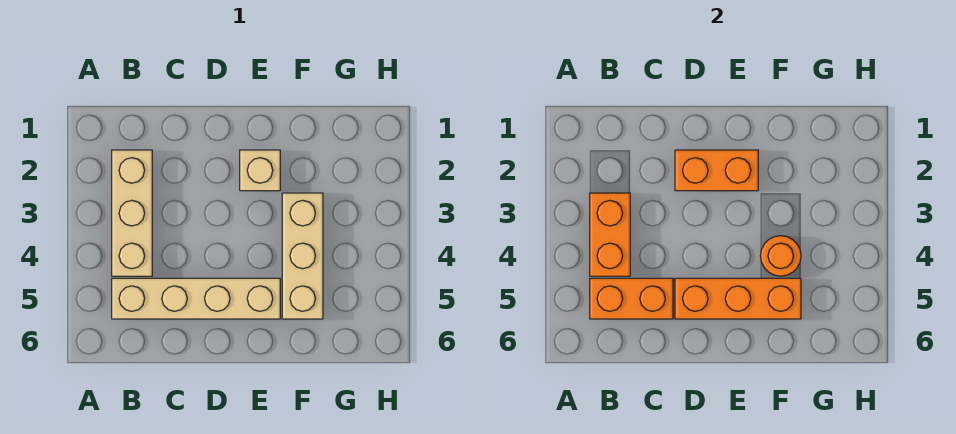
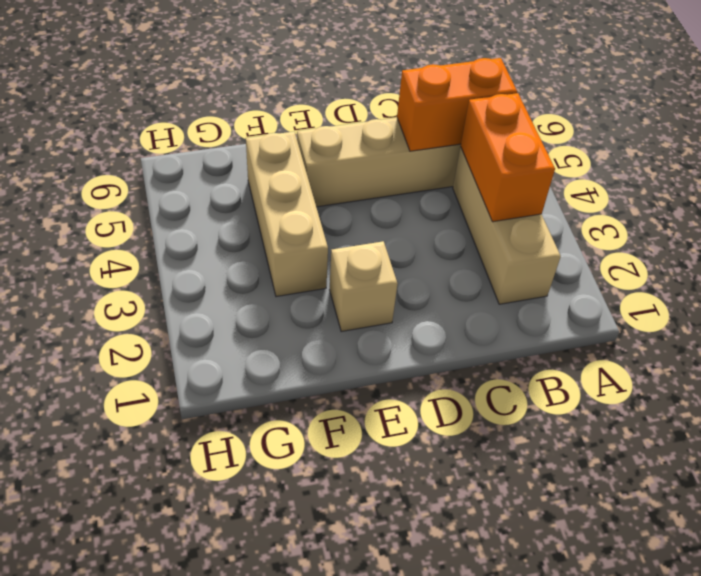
none -> orange 1x2 brick [675,150,758,191]
none -> orange 1x3 brick [675,278,801,319]

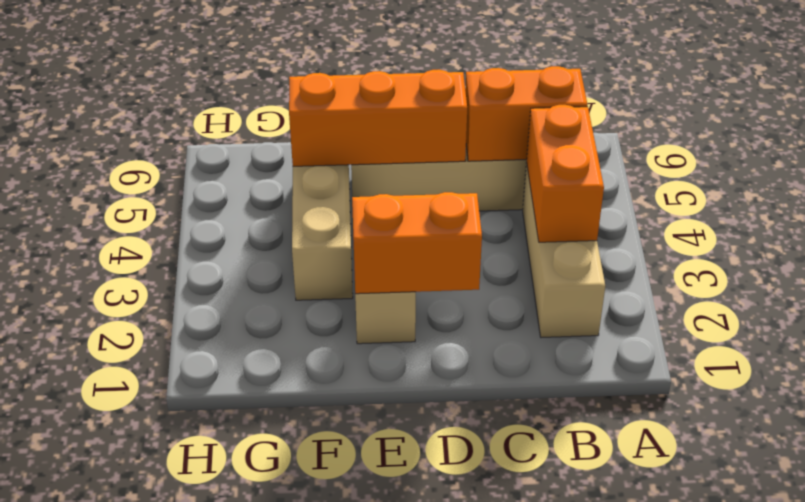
none -> orange 1x1 round brick [760,236,801,276]

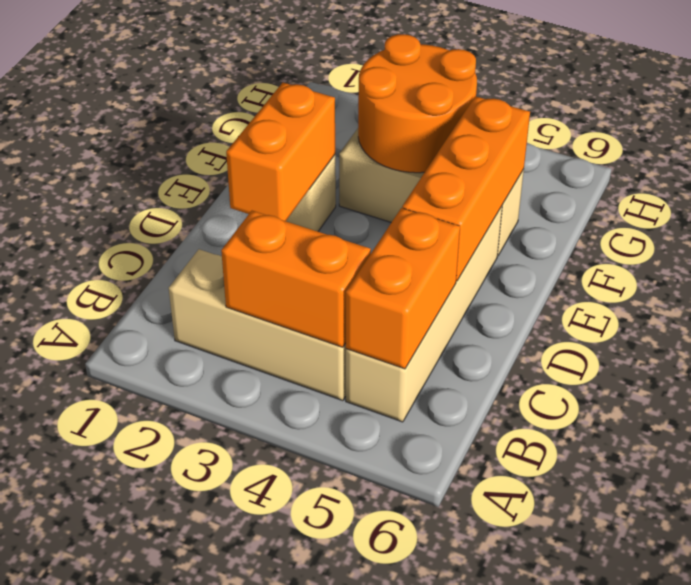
orange 2x2 round brick [358,34,477,173] -> orange 1x1 round brick [760,236,801,276]

